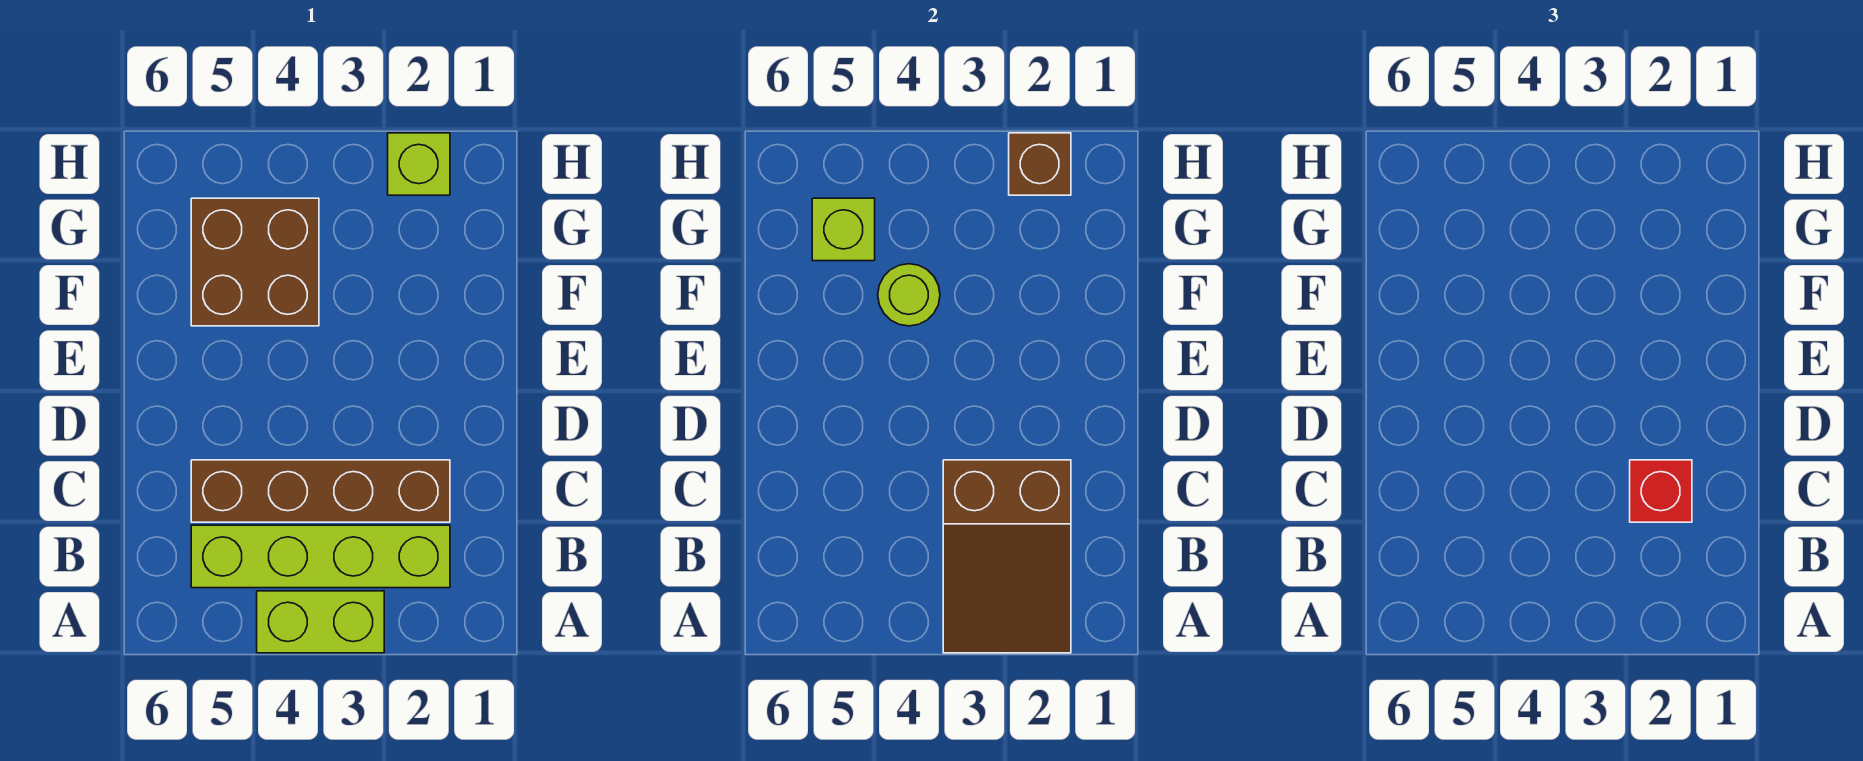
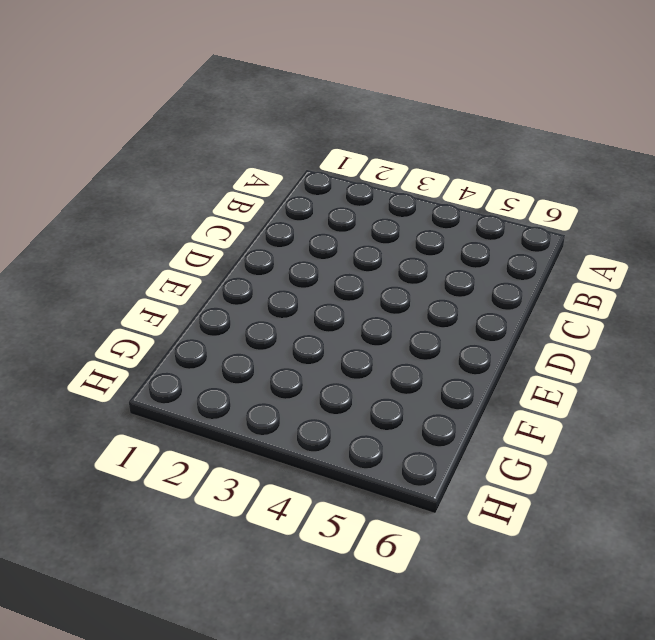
none -> lime 1x2 brick [257,591,384,653]
none -> lime 1x4 brick [191,525,450,588]

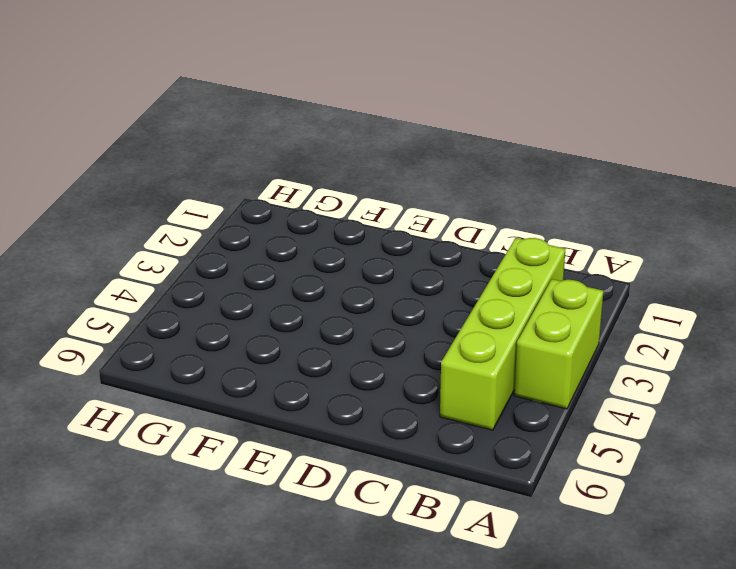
none -> brown 1x4 brick [191,460,450,522]
none -> brown 2x2 brick [191,198,319,326]

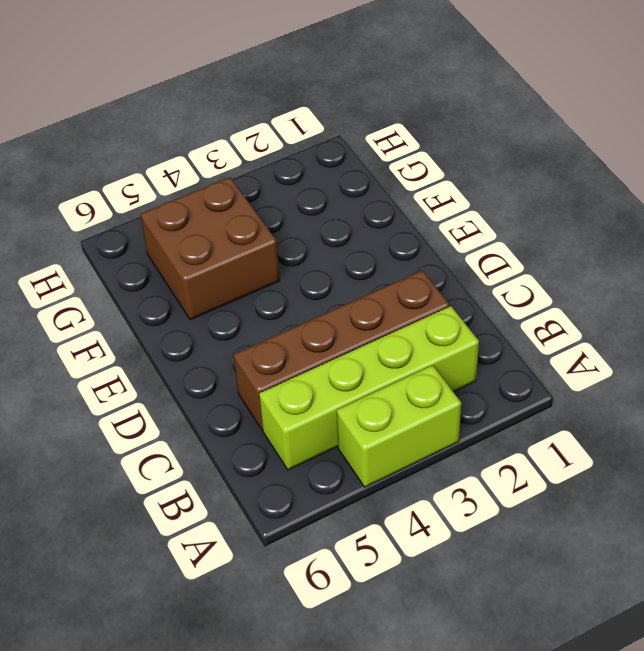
none -> lime 1x1 brick [388,133,450,195]
none -> brown 2x3 slope [943,460,1071,653]

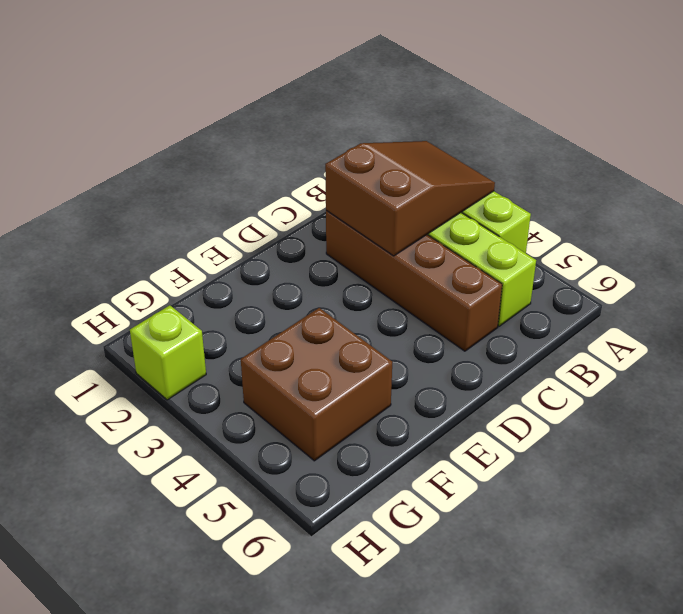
none -> lime 1x1 round brick [878,264,940,326]
none -> lime 1x1 brick [812,198,875,261]

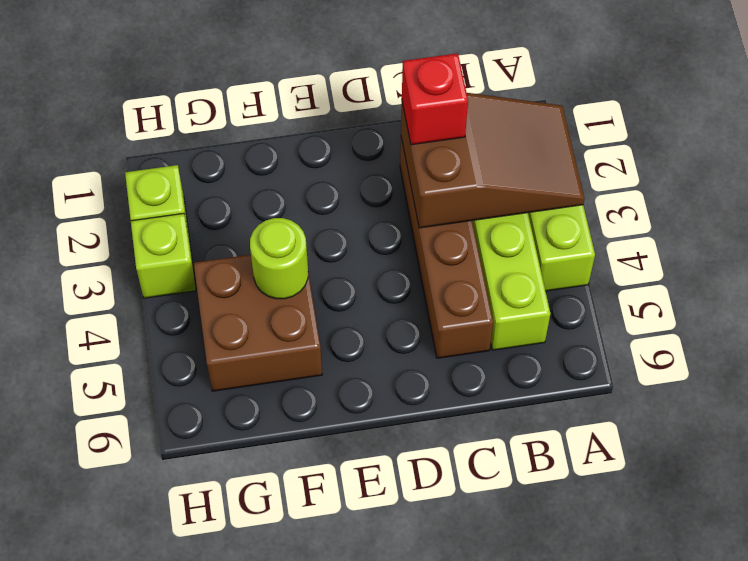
lime 1x1 brick [131,214,196,298] -> lime 1x1 brick moved to [812,198,875,261]
none -> brown 1x1 brick [1009,133,1071,195]

